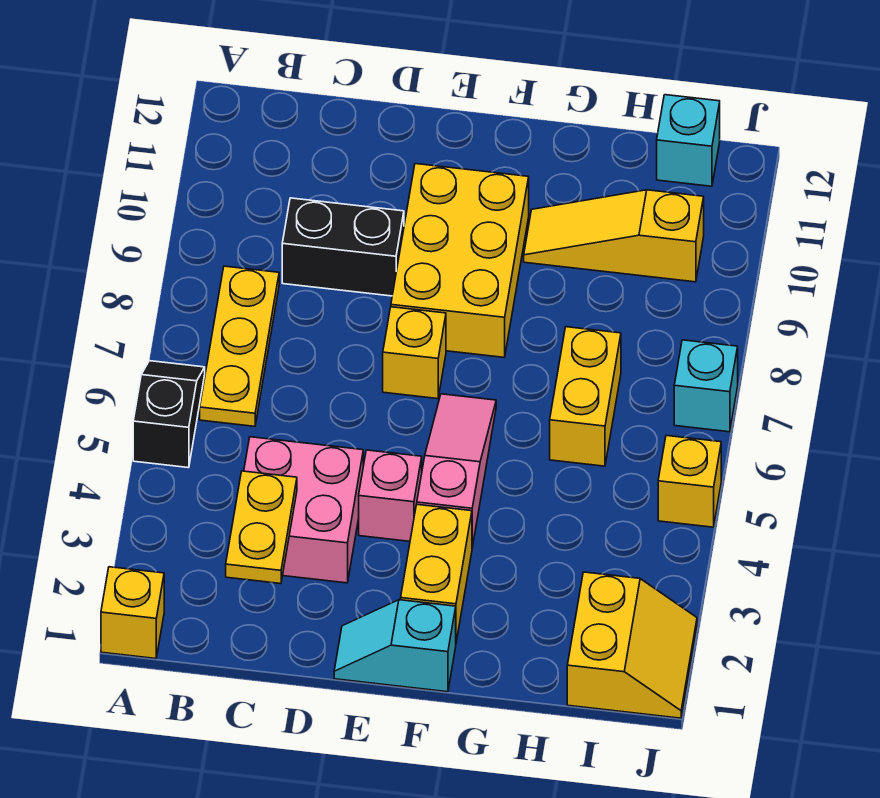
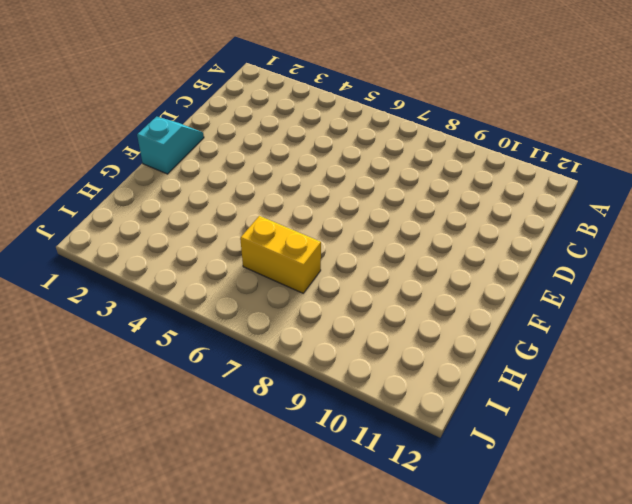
none -> yellow 1x1 brick [101,567,164,659]
none -> black 1x2 slope [133,361,205,468]
none -> yellow 1x3 plate [200,266,279,426]

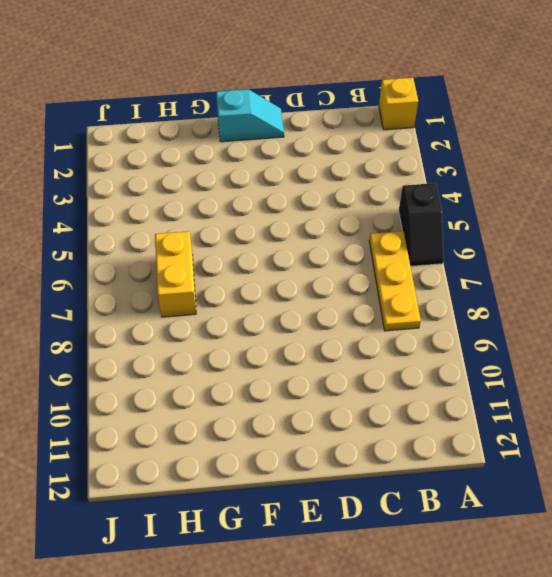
none -> pink 2x2 brick [244,437,363,583]
none -> black 1x2 brick [282,198,404,296]
none -> pink 1x1 brick [359,450,422,541]

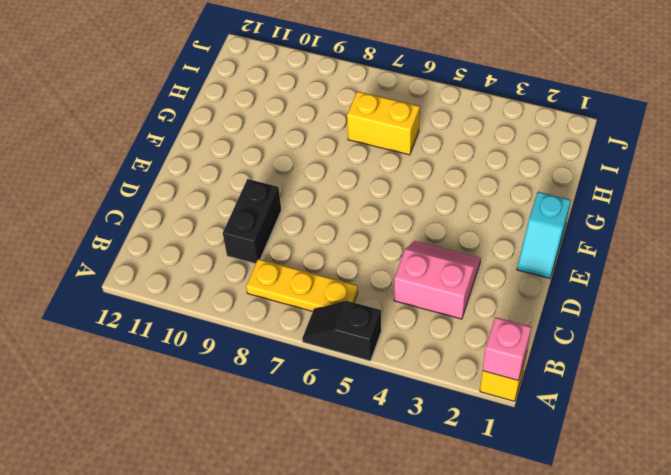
pink 1x1 brick [483,317,531,380] -> pink 1x1 brick moved to [359,450,422,541]
pink 2x2 slope [394,241,481,319] -> pink 2x2 brick [244,437,363,583]
none -> yellow 1x1 brick [383,307,446,399]
none -> yellow 2x3 brick [391,164,529,357]
none -> yellow 1x2 brick [401,504,472,642]

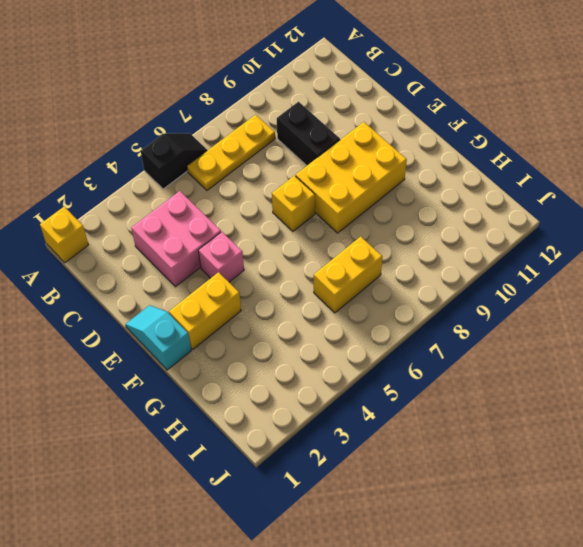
none -> pink 1x3 slope [417,394,496,547]
none -> yellow 1x3 slope [524,190,704,282]
none -> yellow 2x2 slope [567,572,697,718]

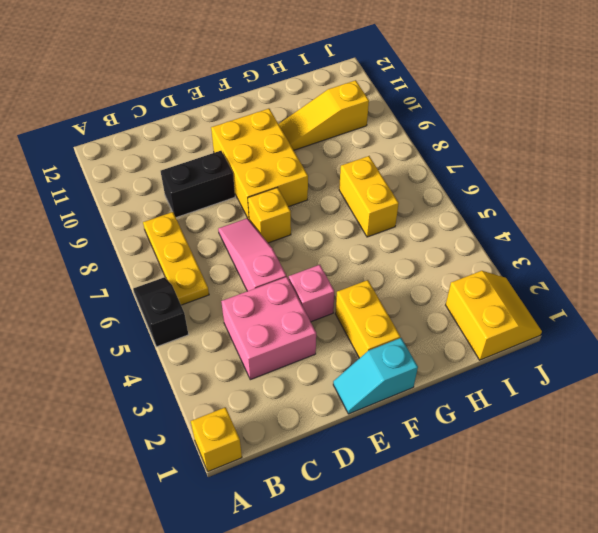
pink 1x3 slope [218,218,286,291] -> pink 1x3 slope moved to [417,394,496,547]
none -> cyan 1x1 brick [657,95,720,186]
none -> yellow 1x1 brick [658,436,721,527]
none -> cyan 1x1 brick [674,340,738,432]

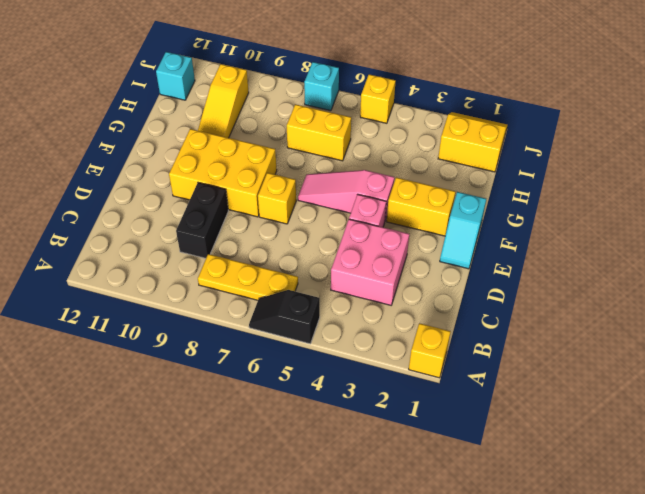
none -> yellow 1x2 plate [226,471,297,584]

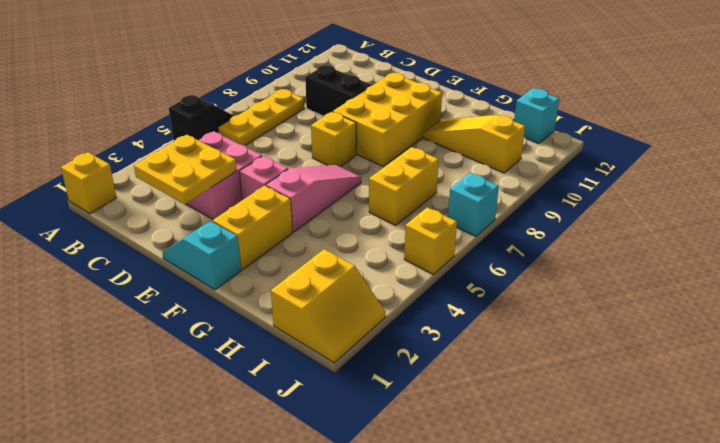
yellow 2x2 plate [134,135,237,204] -> yellow 1x2 plate [226,471,297,584]

